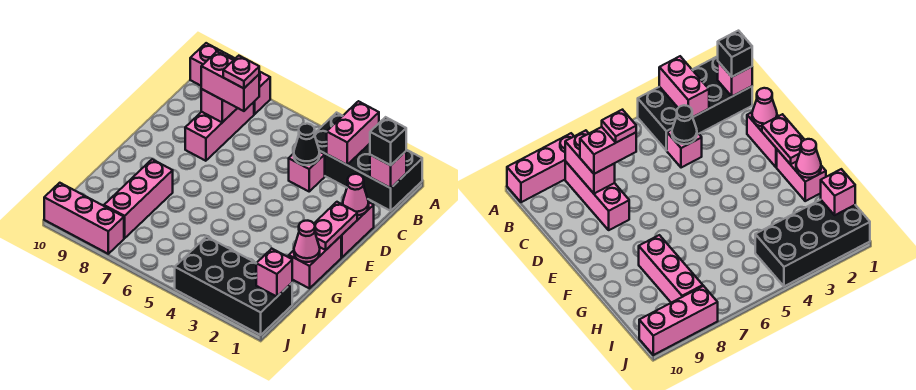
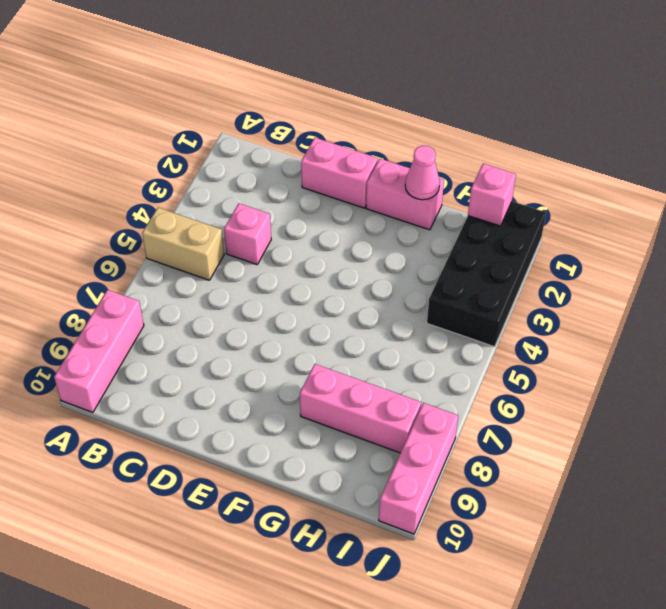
tan 1x2 brick [142,208,224,280] -> none
none -> black 2x4 brick [315,113,422,211]
none -> pink 1x3 brick [185,102,254,161]
none -> pink 1x2 brick [327,101,379,165]

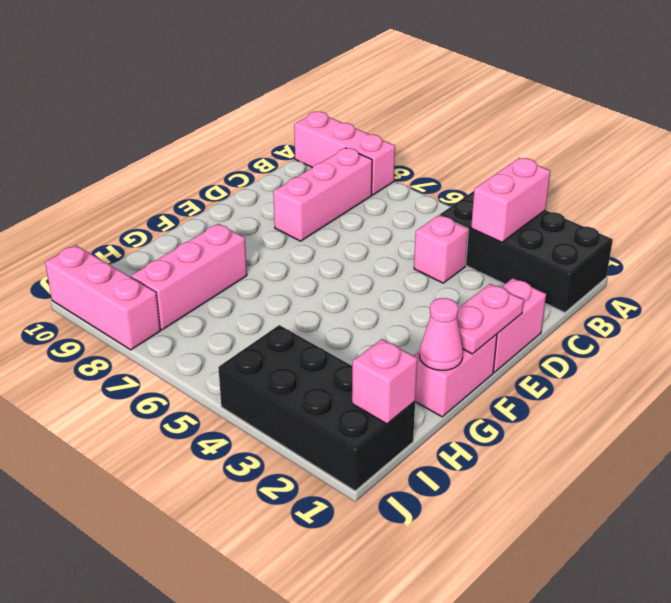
none -> pink 1x1 brick [370,151,406,188]
none -> pink 1x2 brick [201,59,237,122]
none -> black 1x1 cone [294,124,320,165]

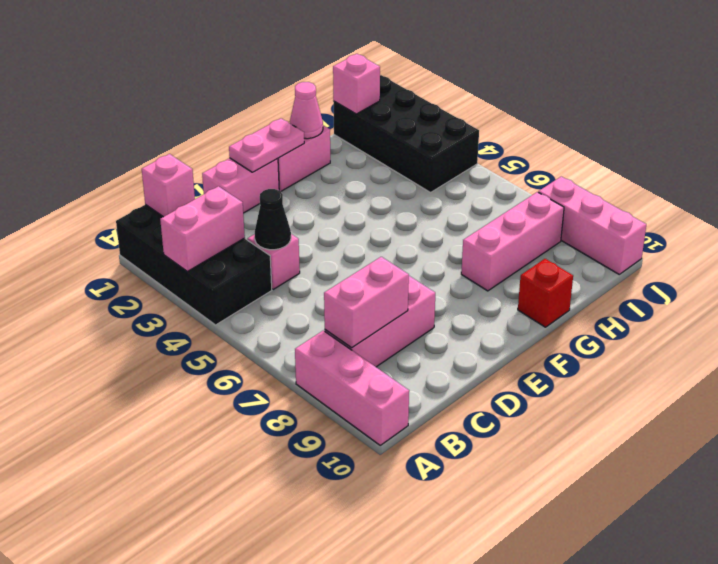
red 1x1 brick [518,259,573,327] -> none
none -> pink 1x1 cone [342,174,369,215]
none -> black 1x1 brick [370,117,406,165]
none -> pink 1x2 brick [201,52,259,111]

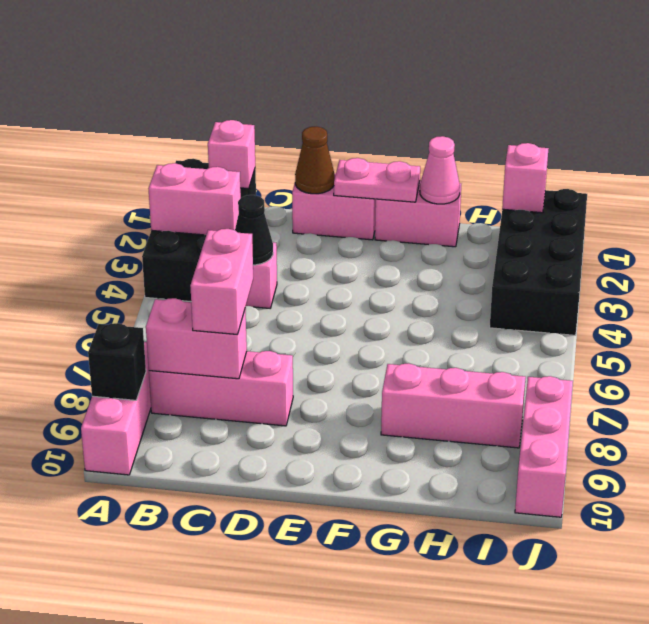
black 1x1 brick [88,323,146,400] -> black 1x1 brick moved to [370,117,406,165]
brown 1x1 cone [295,127,335,194] -> pink 1x1 cone [342,174,369,215]
none -> pink 1x1 plate [223,56,259,88]

